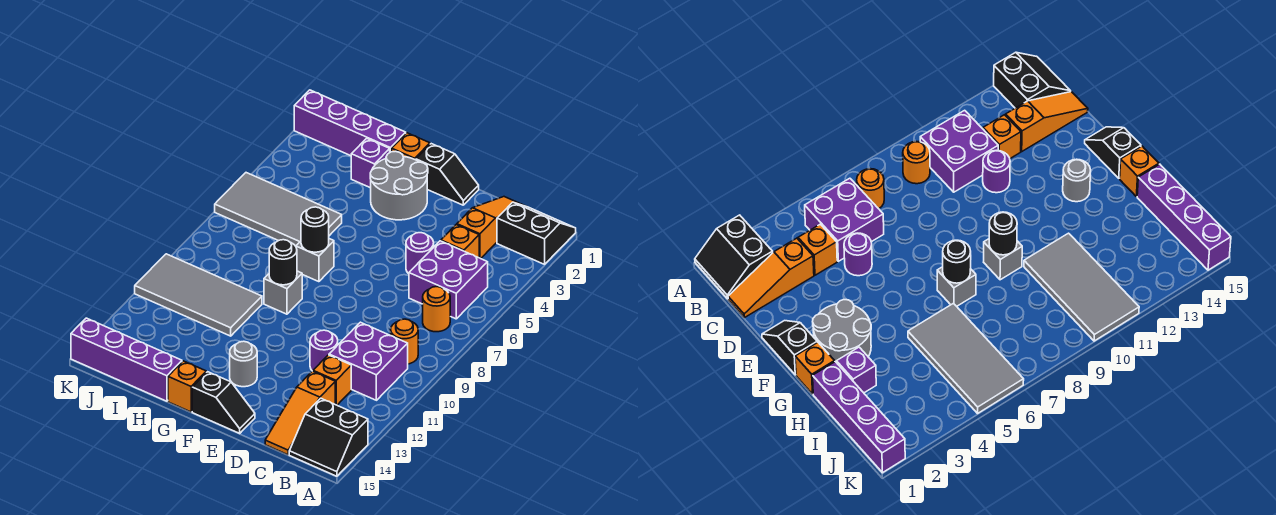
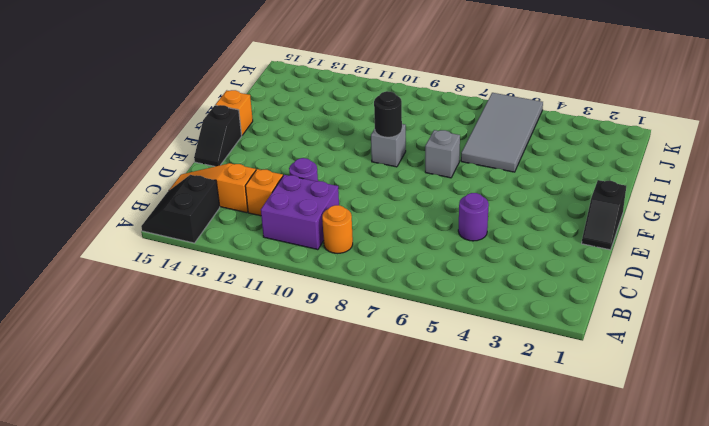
none -> black 2x2 slope [497,202,576,264]
none -> purple 2x2 brick [409,241,488,319]
none -> orange 1x1 round brick [423,287,450,332]

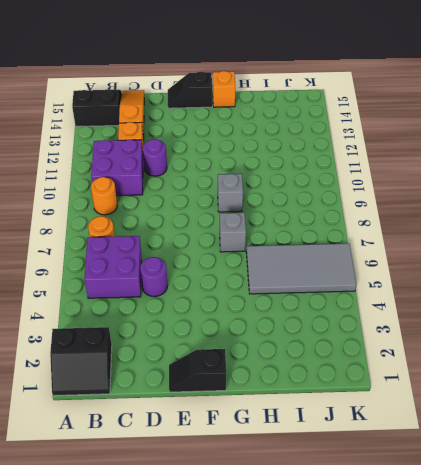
none -> orange 1x3 slope [457,197,525,259]
none -> orange 1x1 brick [441,225,479,258]
none -> grey 2x2 round brick [370,151,428,220]

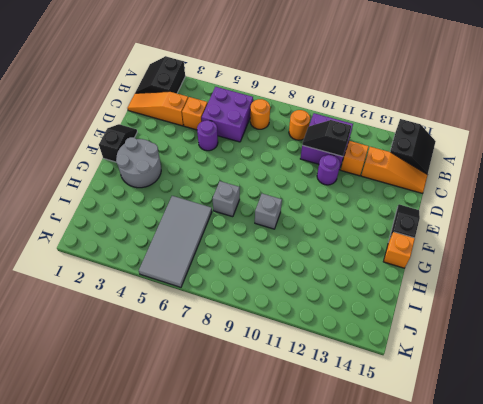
black 1x2 slope [302,120,351,157] -> none
none -> grey 1x1 round brick [230,341,257,387]
none -> orange 1x1 brick [392,133,430,160]
none -> purple 1x4 brick [294,90,406,156]

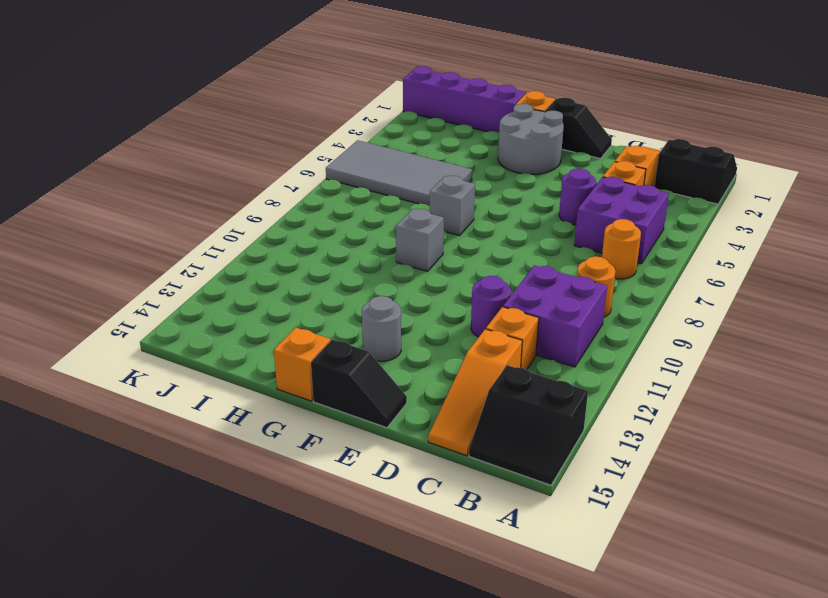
none -> purple 1x1 brick [351,138,390,188]
none -> grey 2x4 tile [135,254,262,336]
none -> purple 1x4 brick [71,318,182,401]

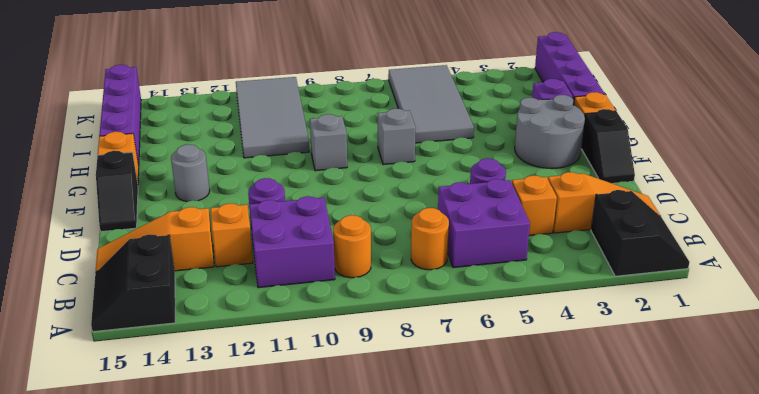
none -> black 1x1 round brick [301,207,329,252]
none -> black 1x1 round brick [269,240,297,285]

